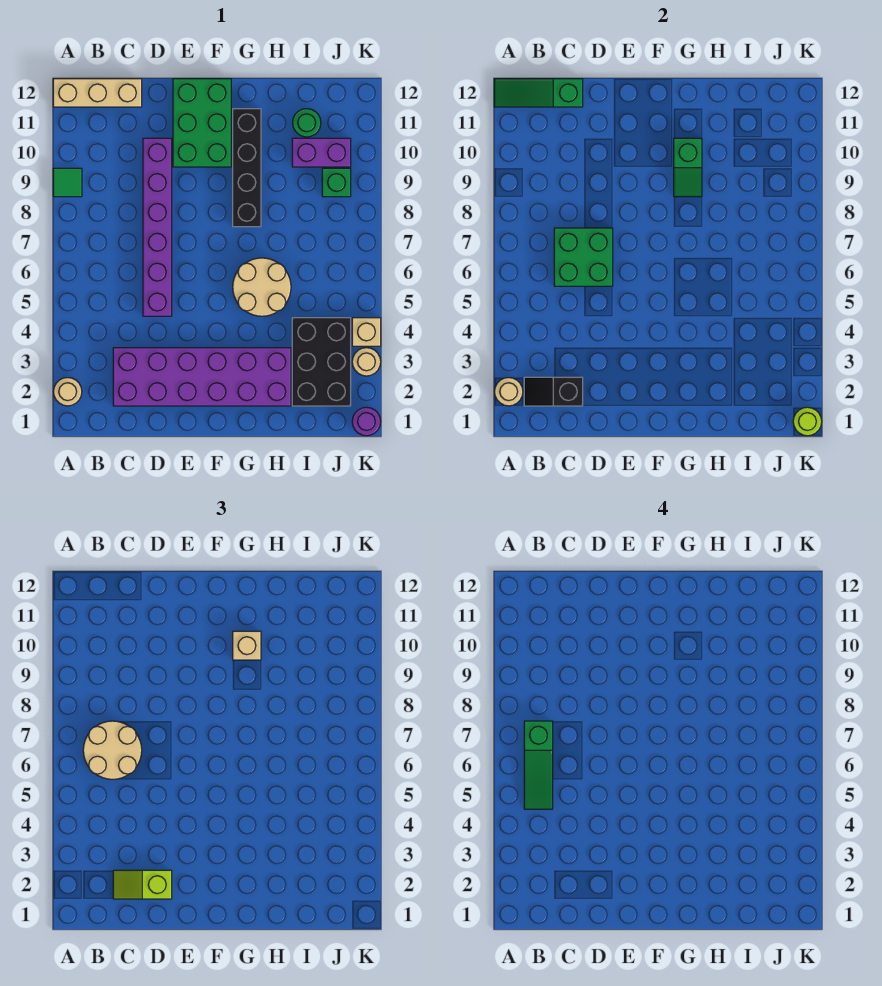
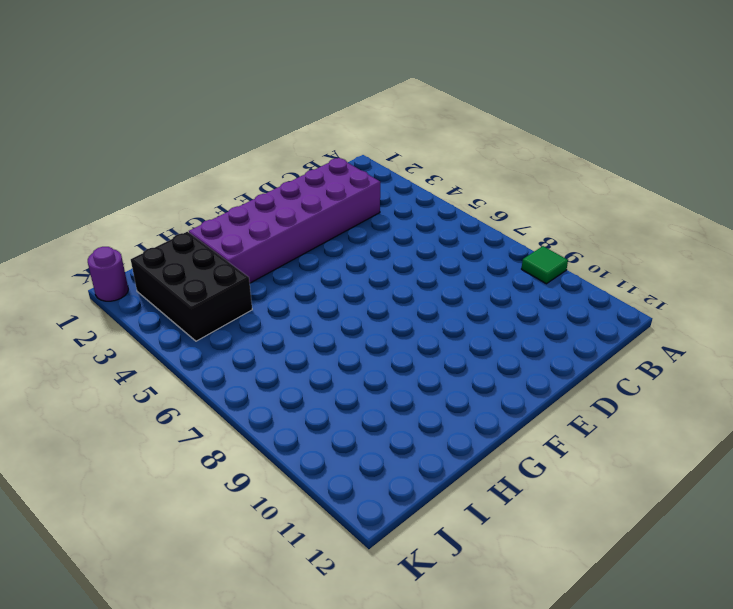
none -> tan 1x1 round brick [53,378,82,406]
none -> tan 1x3 brick [53,79,142,107]
none -> purple 1x6 brick [143,138,172,316]

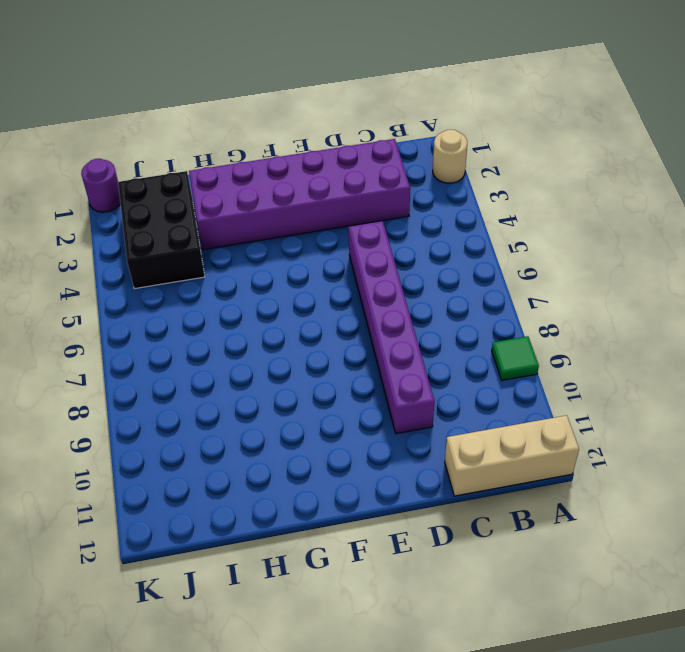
none -> green 2x3 brick [173,79,231,167]
none -> tan 2x2 round brick [233,258,291,316]
none -> black 1x4 brick [233,109,261,227]

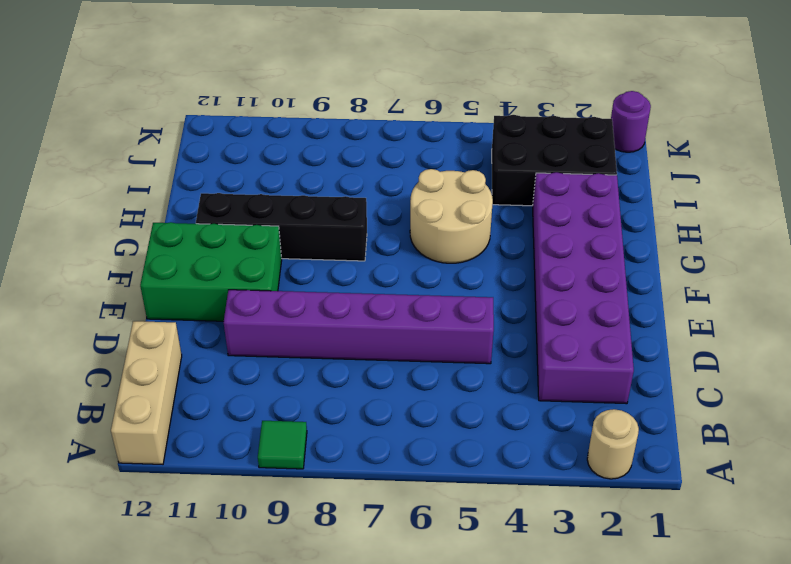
none -> purple 1x2 brick [292,138,351,167]
none -> green 1x1 round brick [293,109,321,137]
none -> green 1x1 brick [322,168,351,197]

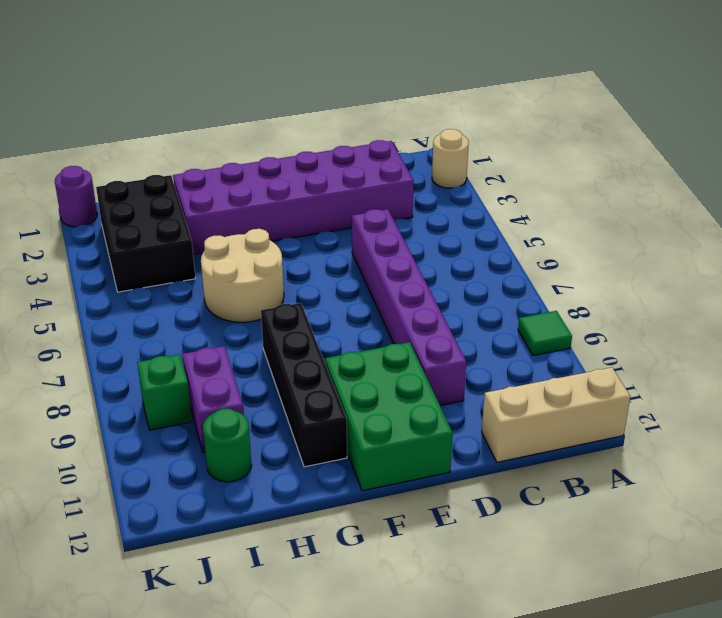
purple 1x2 brick [182,346,244,453] -> purple 1x2 brick turned to [292,138,351,167]
none -> tan 1x1 round brick [352,348,381,376]
none -> tan 1x1 brick [352,318,381,346]
none -> tan 1x1 round brick [494,378,523,406]

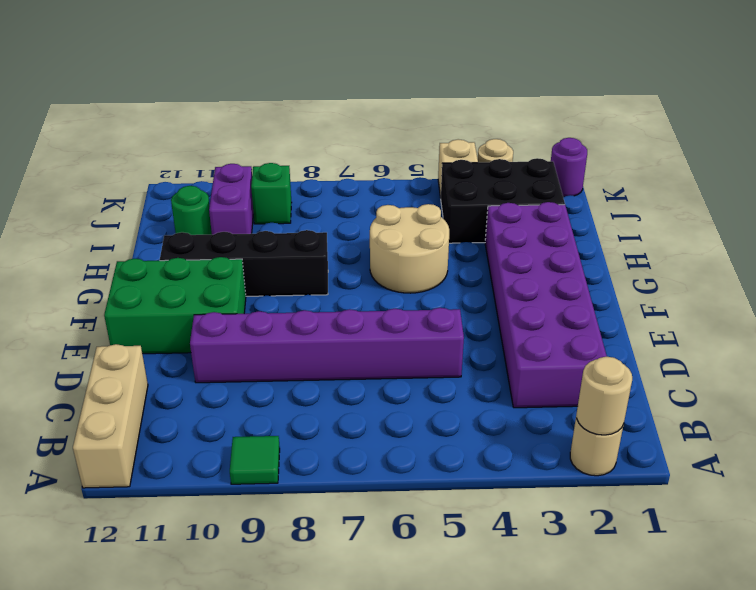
none -> green 1x3 slope [494,79,583,107]
none -> black 1x2 slope [524,377,583,406]
none -> green 2x2 brick [554,228,613,286]

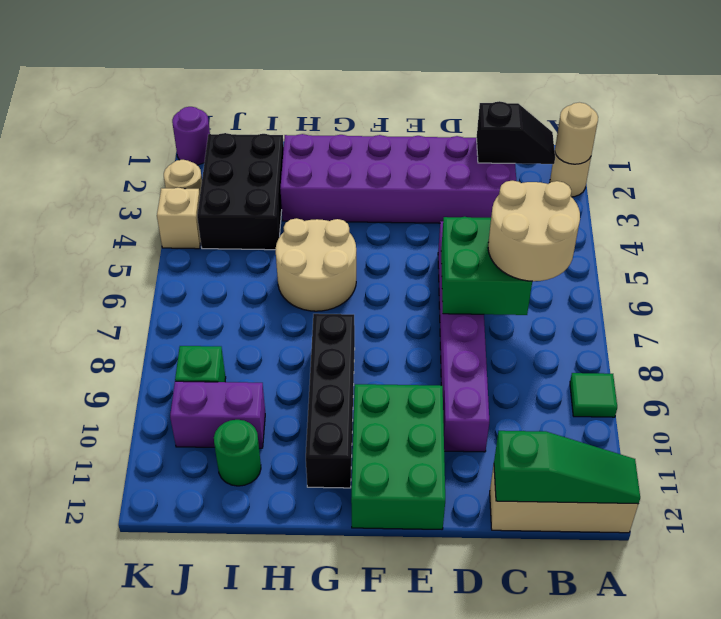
none -> green 1x2 slope [674,138,702,197]
none -> lime 1x1 round brick [793,407,822,436]
none -> lime 1x2 slope [113,870,172,899]

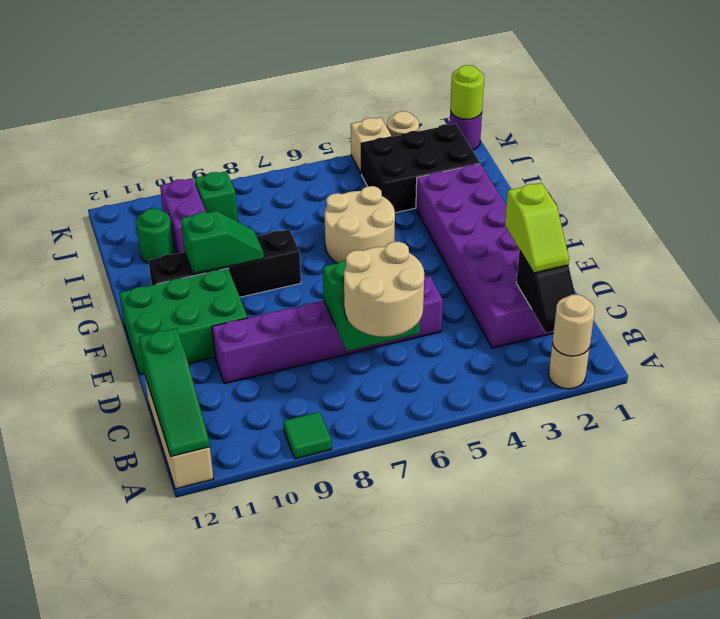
none -> tan 1x1 brick [233,631,261,660]
none -> green 1x3 slope [524,721,553,809]

